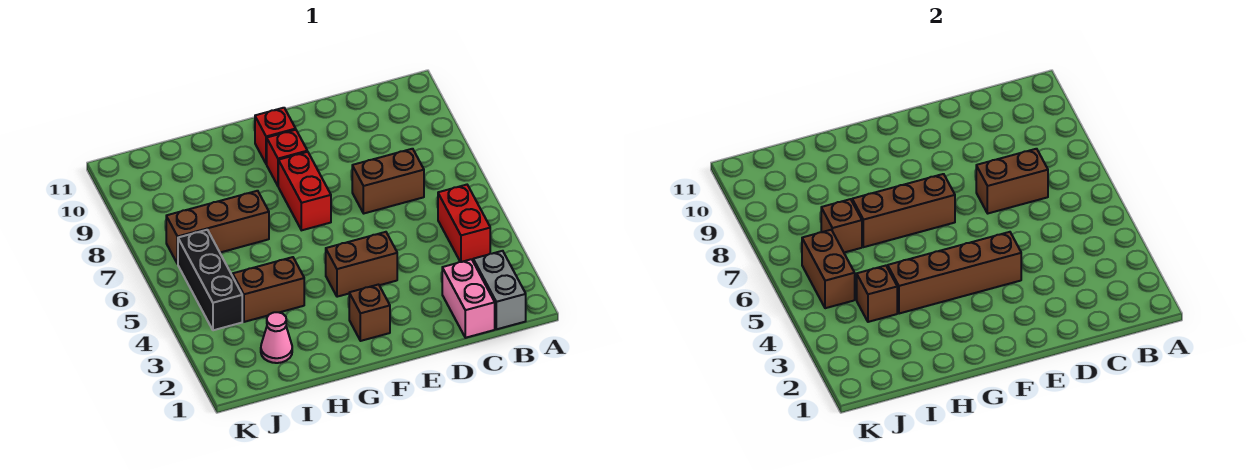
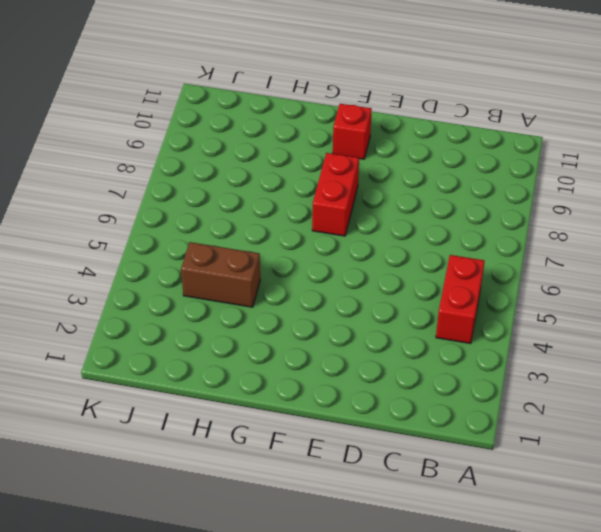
none -> grey 1x2 brick [473,251,526,329]
none -> pink 1x2 brick [442,259,495,338]
none -> brown 1x2 brick [352,149,424,213]

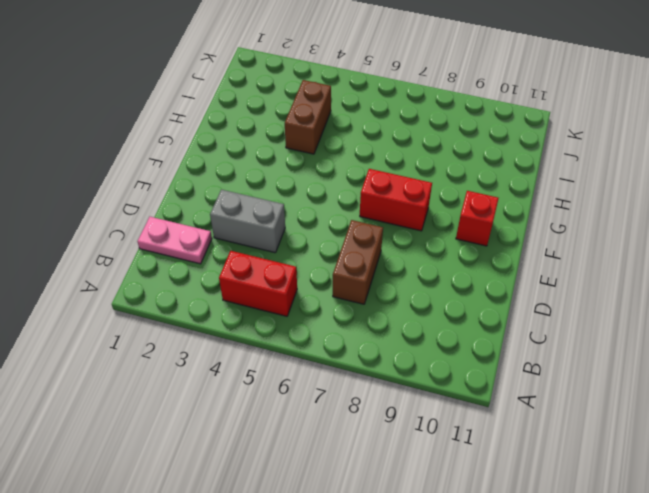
pink 1x2 plate [137,217,212,264] -> pink 1x2 brick [442,259,495,338]
grey 1x2 brick [210,190,285,253] -> grey 1x2 brick moved to [473,251,526,329]
none -> brown 1x2 brick [326,232,397,297]
none -> brown 1x1 brick [349,285,390,341]
none -> red 1x1 brick [267,130,307,186]

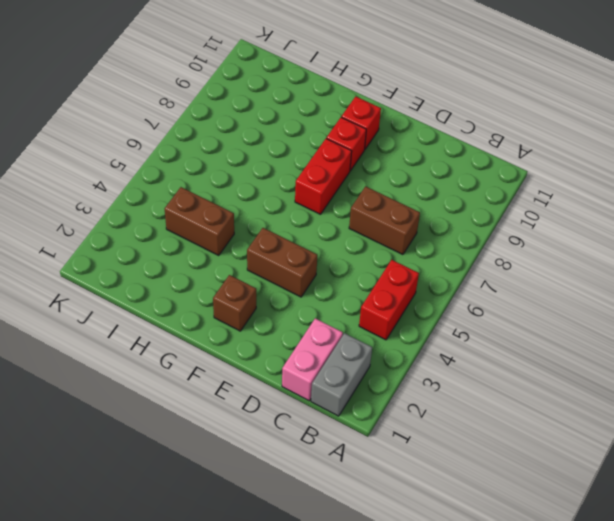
none -> brown 1x3 brick [166,191,269,264]
none -> pink 1x1 cone [261,312,292,363]
none -> black 1x3 brick [178,230,242,330]

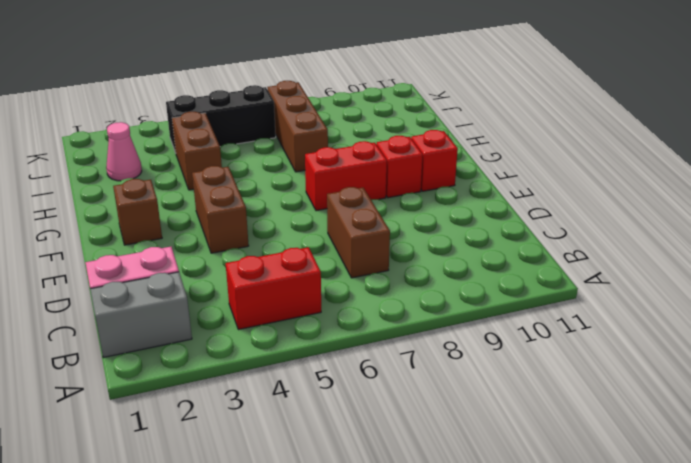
none -> brown 1x2 brick [976,149,1048,213]
none -> brown 1x4 brick [888,232,1021,314]
none -> brown 1x3 brick [852,174,955,247]

